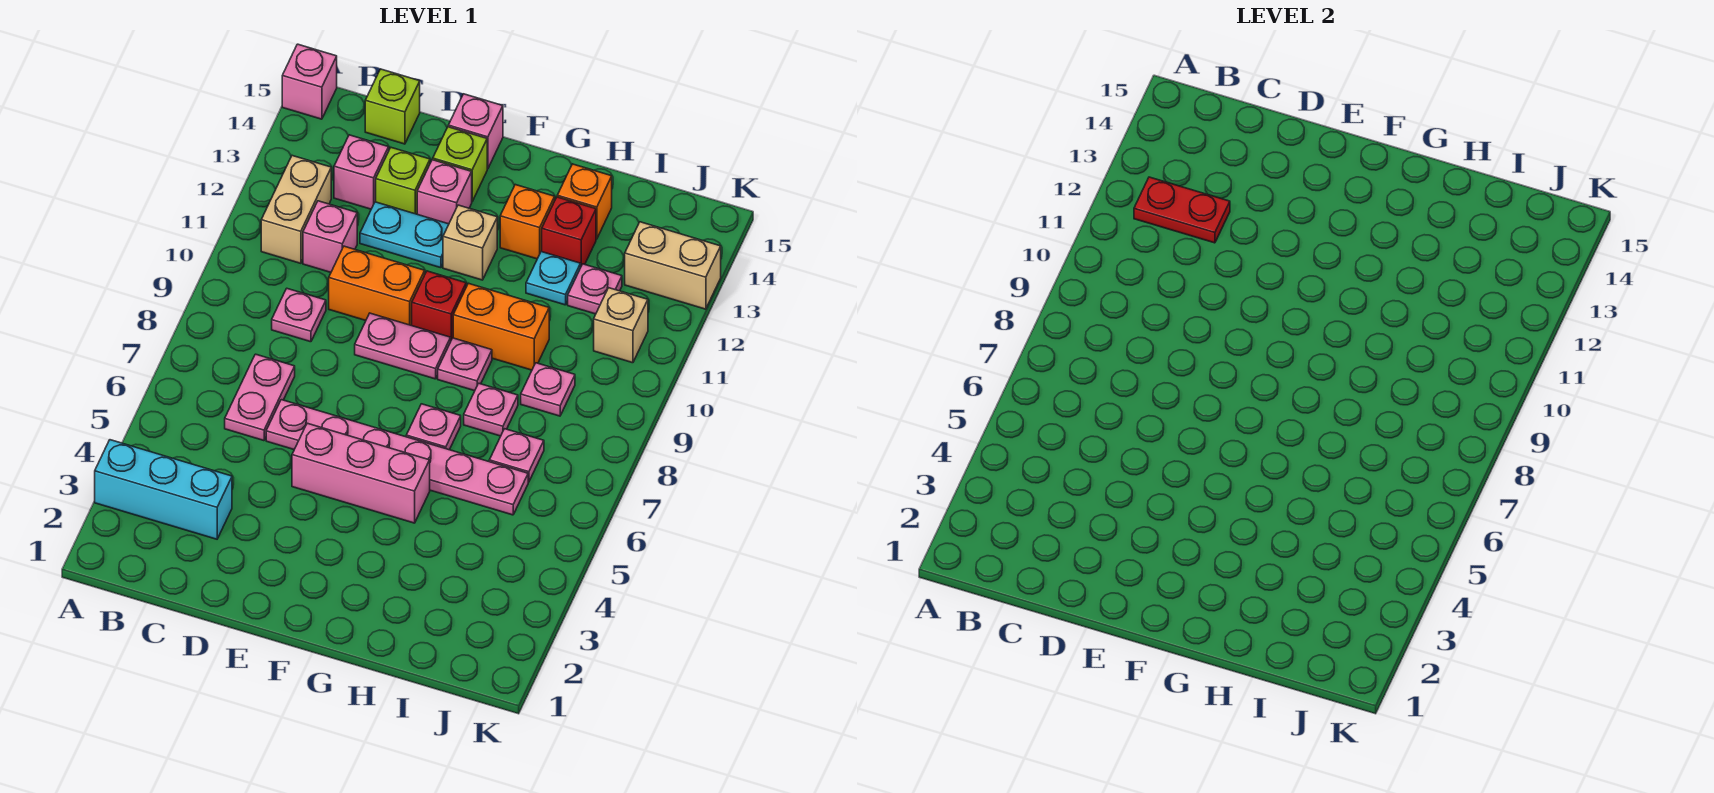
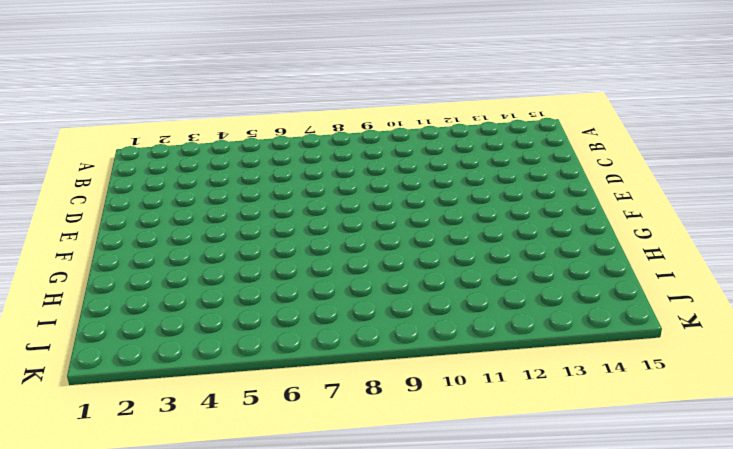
none -> cyan 1x3 brick [95,440,232,539]
none -> pink 1x1 brick [282,44,337,119]
none -> tan 1x2 brick [261,156,331,263]
none -> pink 1x2 plate [225,354,295,441]

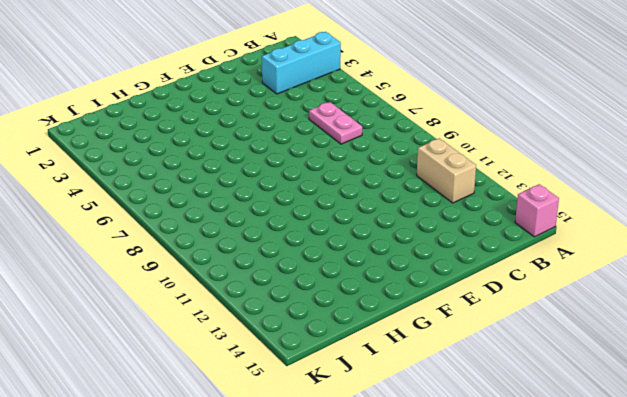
none -> pink 1x1 plate [272,289,326,342]
none -> pink 1x1 brick [303,201,357,272]
none -> pink 1x1 brick [334,135,389,209]
none -> lime 1x1 brick [365,69,420,144]

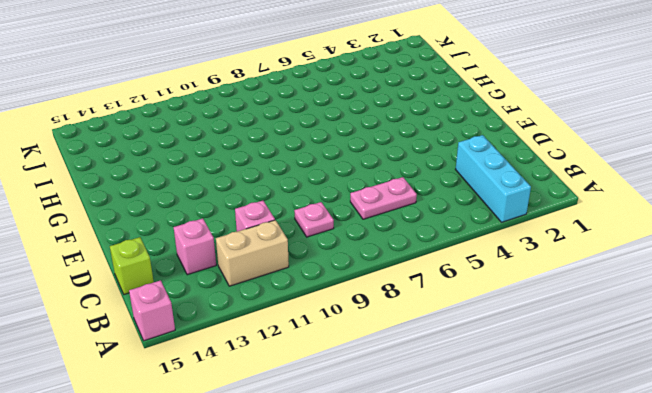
none -> pink 1x6 plate [266,400,528,515]
none -> orange 1x2 brick [329,246,425,326]
none -> cyan 1x2 plate [360,202,449,268]
none -> lime 1x1 brick [376,148,430,214]

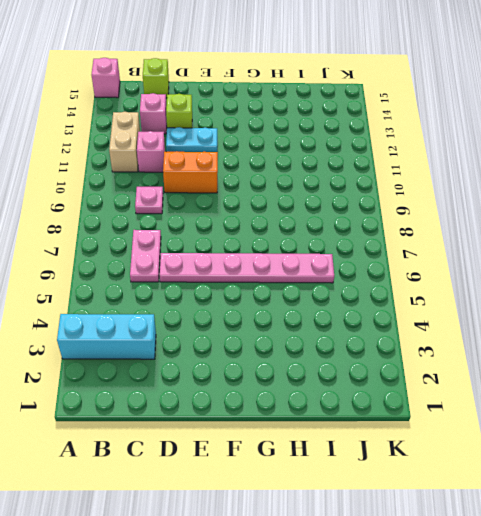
none -> pink 1x3 brick [292,423,430,523]
none -> pink 1x2 plate [355,313,451,379]
none -> pink 1x1 brick [417,160,472,224]
none -> lime 1x1 brick [433,127,487,201]

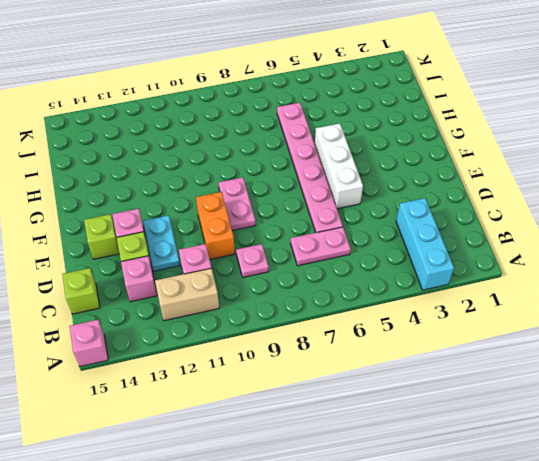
white 1x3 brick [315,123,363,209] -> pink 1x3 brick [292,423,430,523]
none -> pink 1x1 brick [448,94,503,169]
none -> red 1x1 brick [412,271,466,340]
none -> tan 1x1 brick [443,205,497,280]
none -> pink 1x1 plate [406,404,461,450]

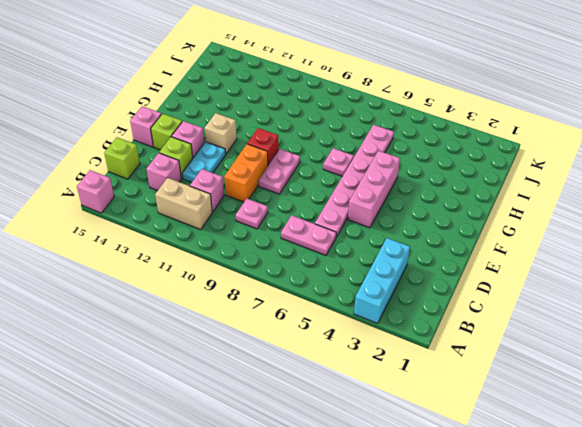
none -> pink 1x1 plate [438,338,492,391]
none -> orange 1x2 brick [453,283,549,370]
none -> orange 1x1 brick [500,185,555,259]
none -> pink 1x1 plate [464,383,518,436]

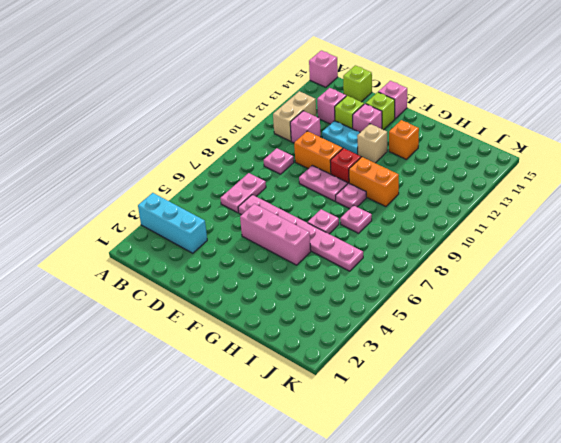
none -> cyan 1x1 plate [526,251,581,305]
none -> red 1x1 brick [542,197,596,266]
none -> orange 1x1 brick [557,164,612,239]
none -> pink 1x1 plate [489,429,544,482]

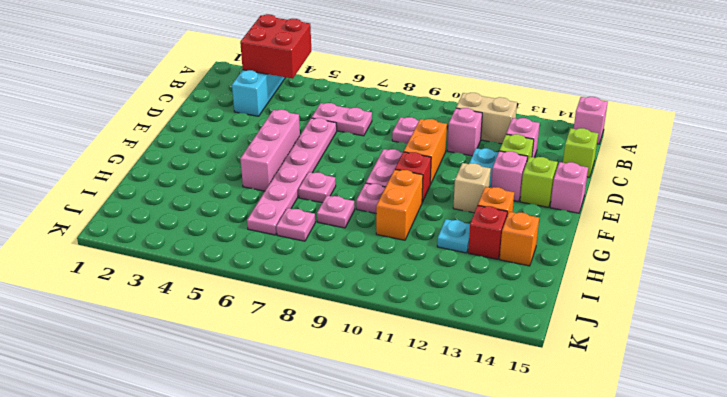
red 2x2 brick [240,14,311,79] -> none
none -> pink 1x1 plate [521,363,575,416]
none -> pink 1x1 plate [568,264,622,314]
none -> tan 1x1 brick [594,288,648,363]
none -> tan 1x2 brick [625,222,721,309]

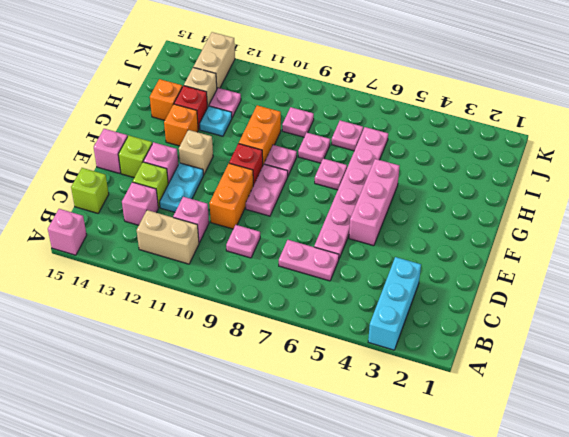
tan 1x1 brick [184,67,217,107] -> tan 1x1 brick moved to [594,288,648,363]
none -> red 1x2 plate [1134,177,1230,243]

